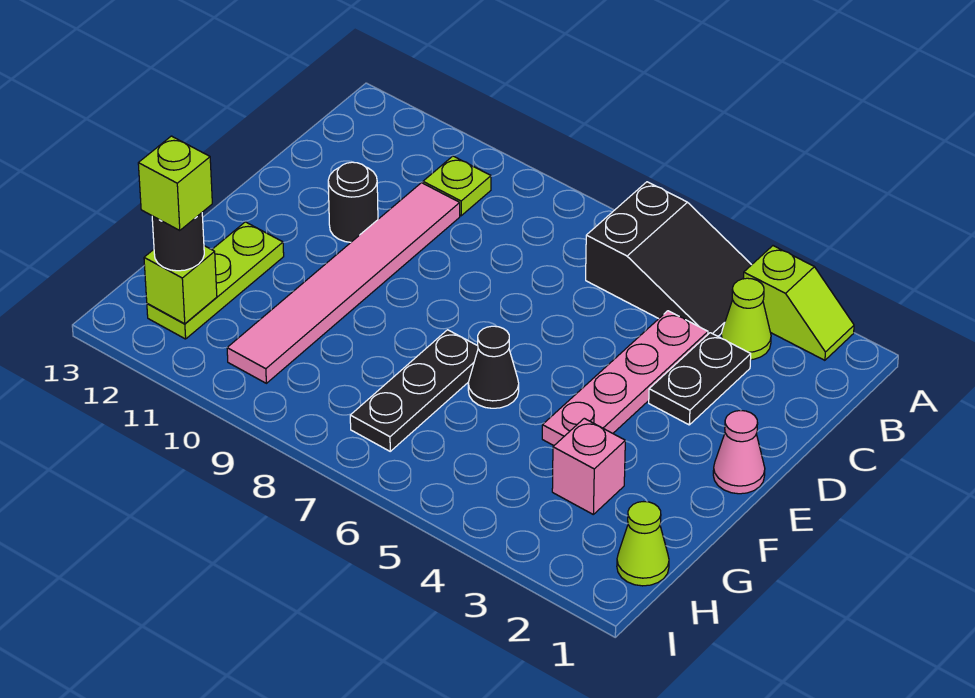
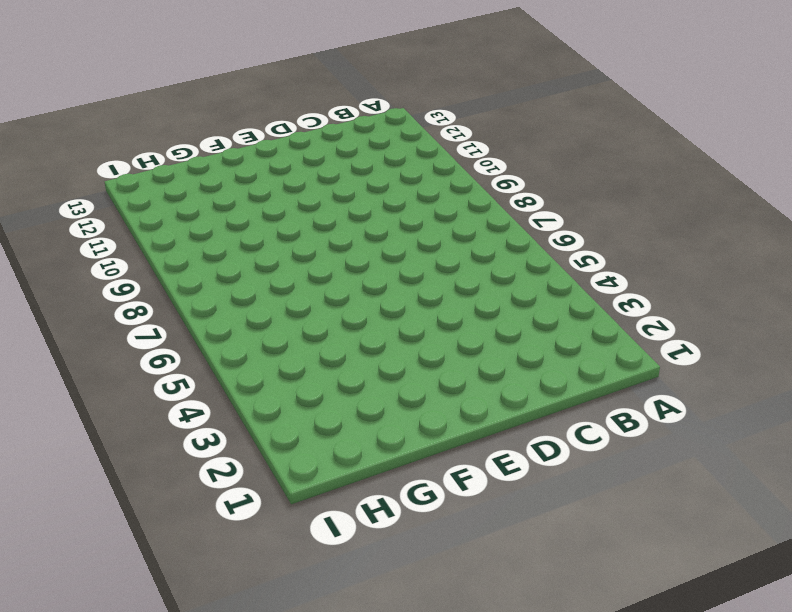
none -> lime 1x2 slope [743,246,854,360]
none -> black 2x3 slope [586,182,751,336]
none -> lime 1x1 cone [721,278,771,360]

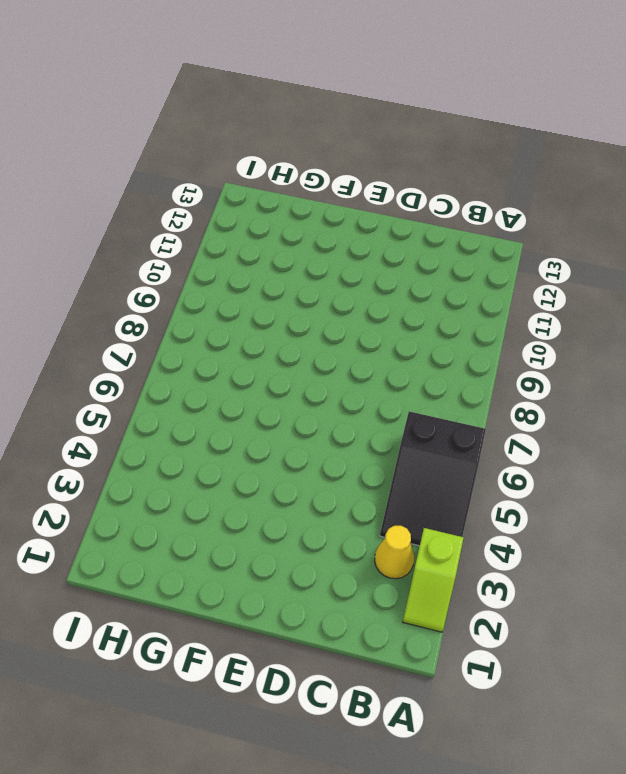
yellow 1x1 cone [375,526,414,579] -> lime 1x1 cone [721,278,771,360]
none -> lime 1x1 plate [423,156,491,216]
none -> black 1x2 plate [649,333,751,425]
none -> pink 1x4 plate [542,311,708,446]

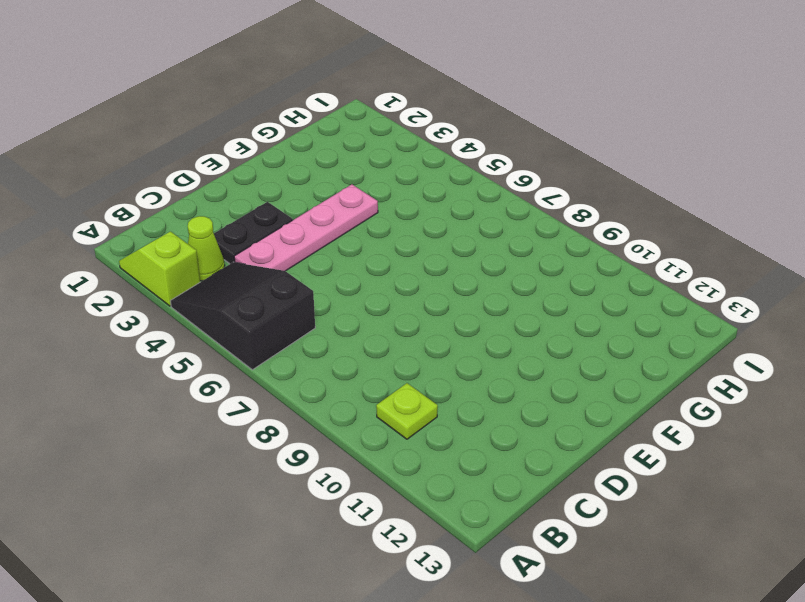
none -> pink 1x6 tile [227,183,460,383]
none -> black 1x1 round brick [328,162,378,242]
none -> pink 1x1 cone [713,411,765,494]

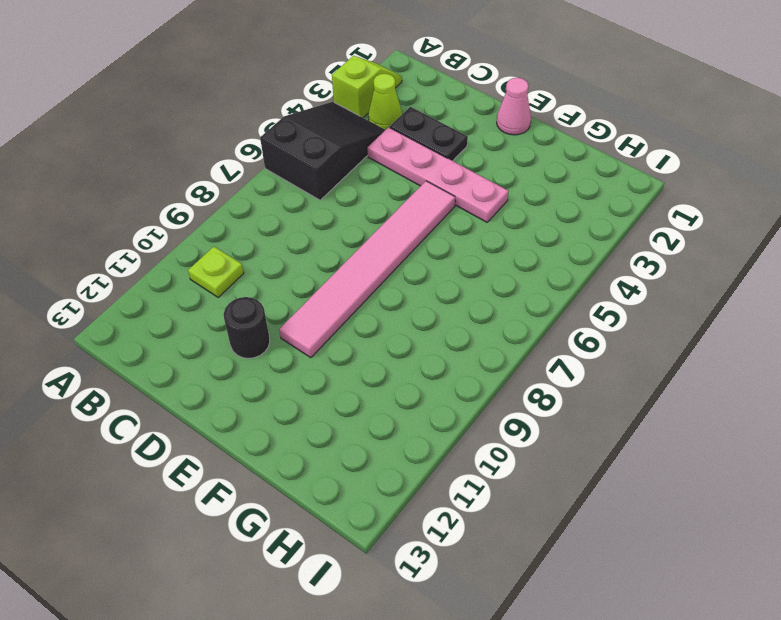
pink 1x6 tile [279,181,455,358] -> pink 1x6 tile turned to [227,183,460,383]
none -> black 1x1 cone [468,326,519,408]
none -> black 1x3 plate [350,330,478,451]
none -> lime 1x3 plate [147,222,284,339]

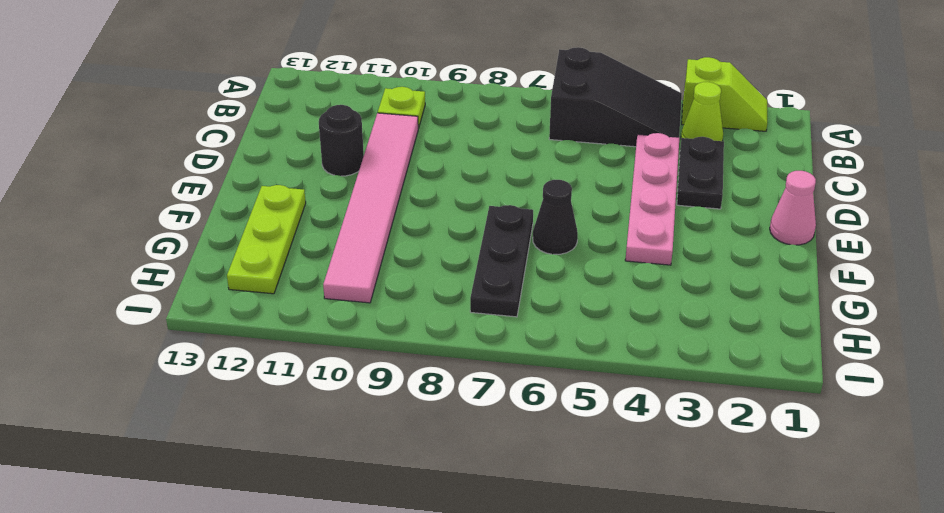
none -> pink 1x1 brick [552,418,625,514]
none -> lime 1x1 cone [617,502,669,586]
none -> lime 1x1 brick [144,246,217,324]

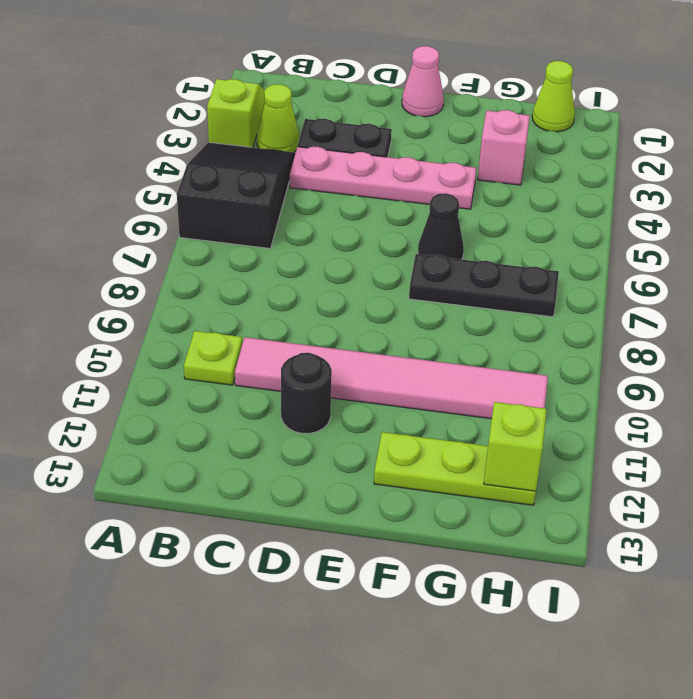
none -> black 1x1 round brick [152,213,204,271]
none -> lime 1x1 brick [138,136,212,231]

